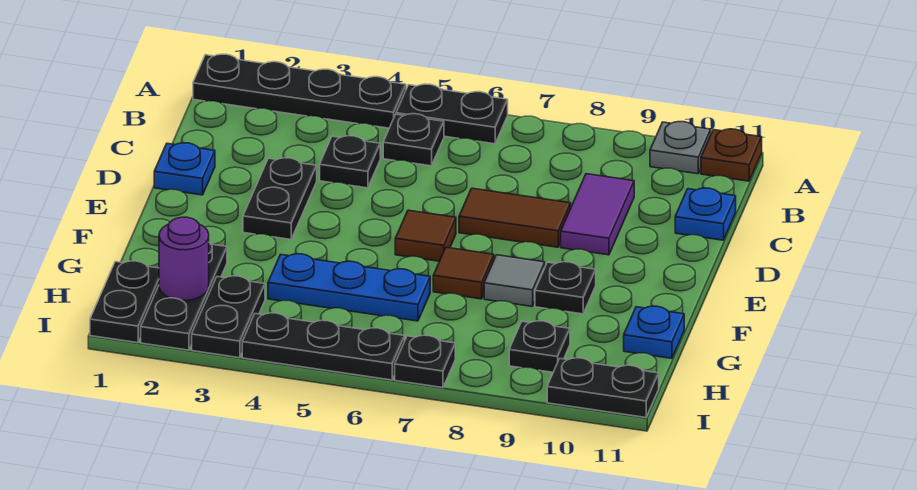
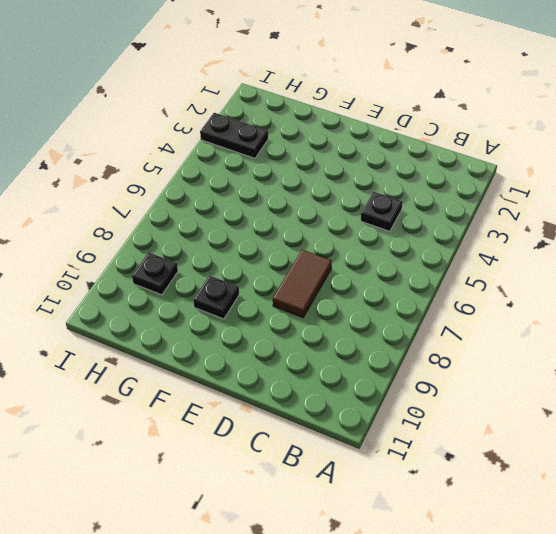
none -> black 1x4 plate [193,54,406,128]
none -> black 1x2 plate [396,84,508,144]
none -> grey 1x1 plate [650,122,711,174]

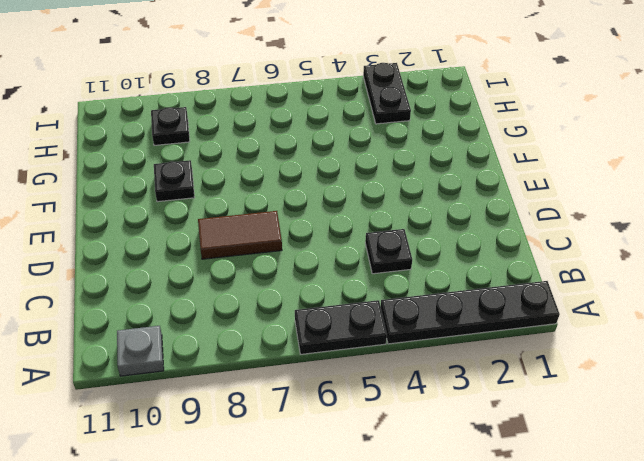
none -> brown 1x1 plate [701,129,762,181]
none -> black 1x1 plate [383,114,444,166]
none -> purple 1x2 tile [561,174,634,255]

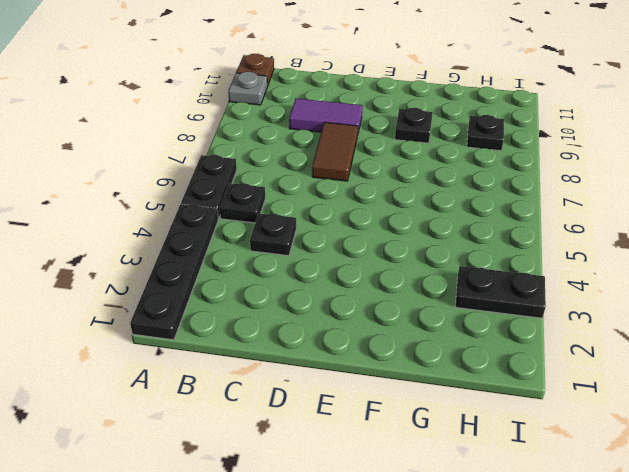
none -> blue 1x1 plate [675,188,736,240]
none -> blue 1x1 plate [154,143,215,195]
none -> black 1x2 plate [243,158,317,239]

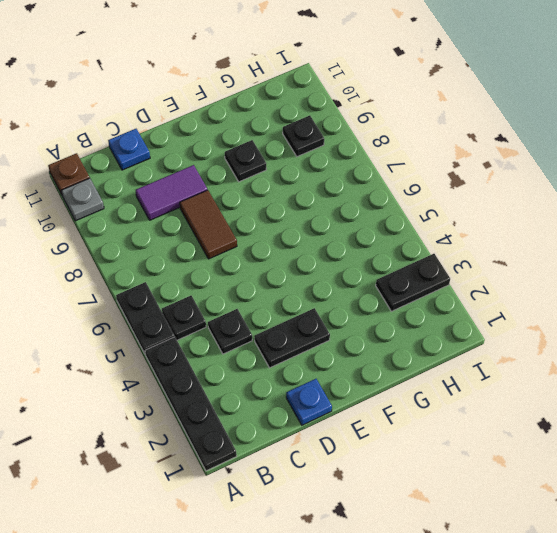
none -> brown 1x1 tile [395,210,456,261]
none -> brown 1x1 tile [433,247,494,299]
none -> grey 1x1 tile [484,255,545,306]

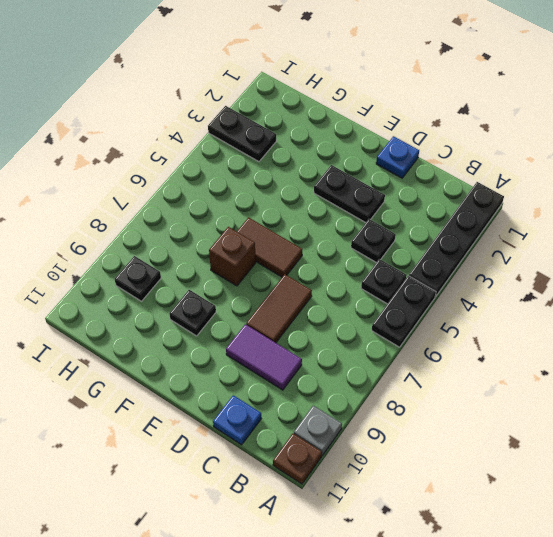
brown 1x2 tile [237,217,302,277] -> brown 1x1 tile [395,210,456,261]
brown 1x1 brick [209,227,256,286] -> brown 1x1 tile [433,247,494,299]
none -> grey 1x1 tile [484,255,545,306]
none -> black 1x3 plate [141,243,227,350]
none -> blue 1x3 plate [268,254,430,321]

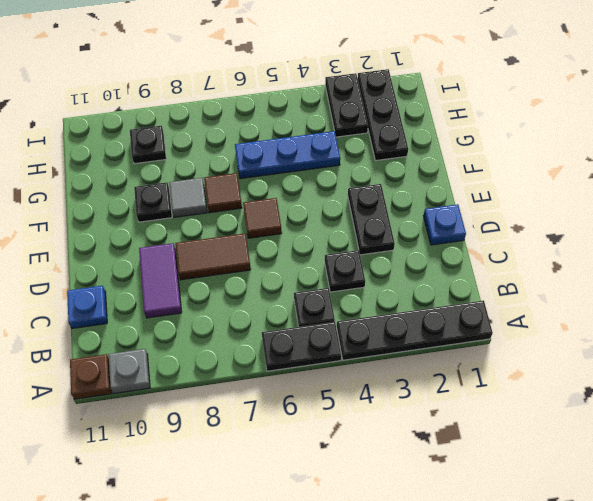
none -> blue 1x1 plate [624,306,684,358]
none -> black 1x2 plate [90,261,159,343]
none -> black 1x3 plate [242,313,405,380]

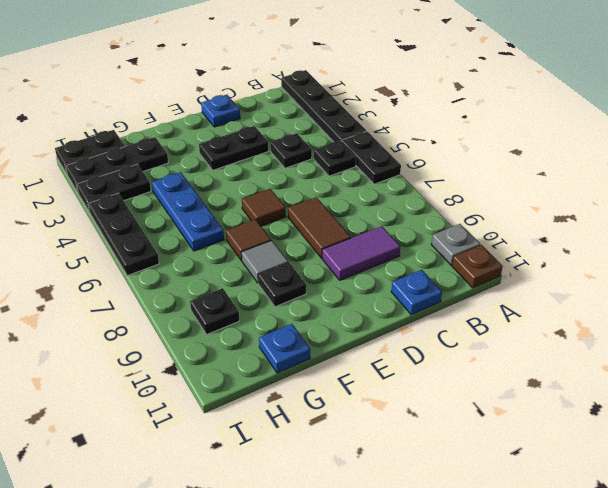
none -> black 1x1 plate [395,335,455,388]
none -> black 1x2 plate [547,358,659,417]
none -> purple 1x1 round brick [159,217,209,301]

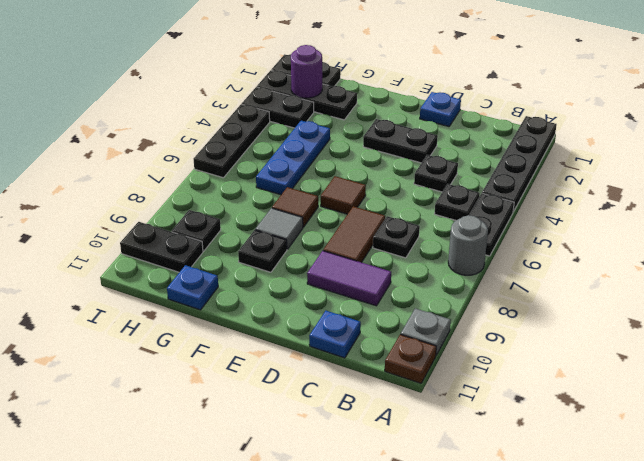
grey 1x1 round brick [448,215,488,275] -> none
black 1x1 plate [373,216,420,258] -> black 1x1 plate moved to [395,335,455,388]
black 1x2 plate [120,222,203,272] -> black 1x2 plate turned to [547,358,659,417]

